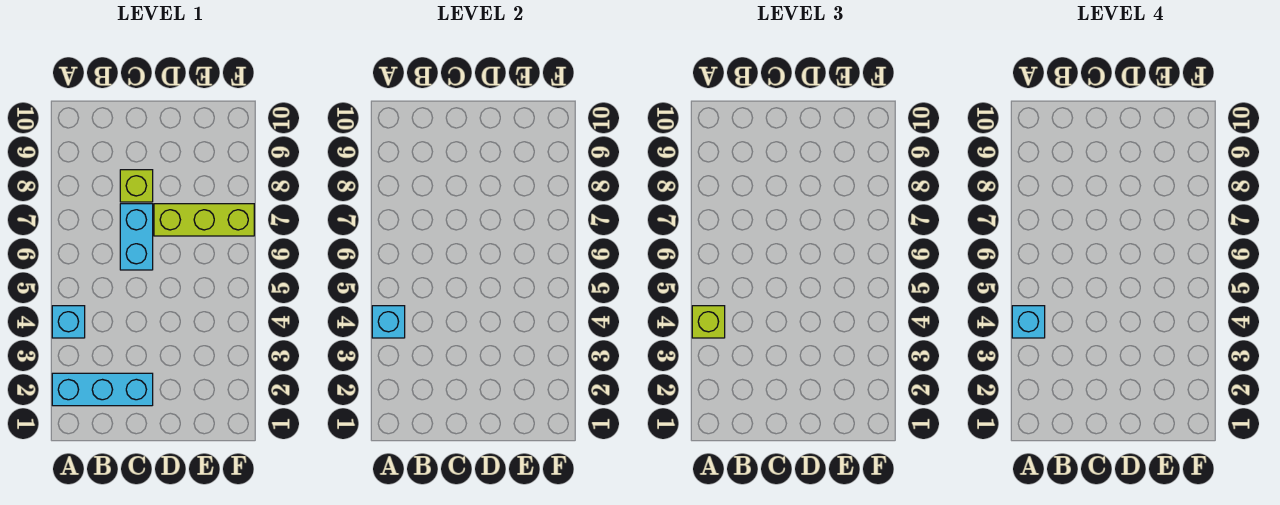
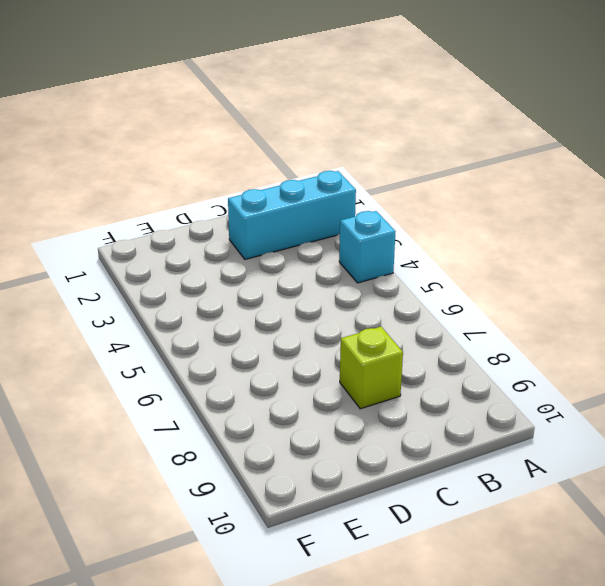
none -> cyan 1x2 brick [120,204,153,270]
none -> lime 1x3 brick [154,204,254,236]

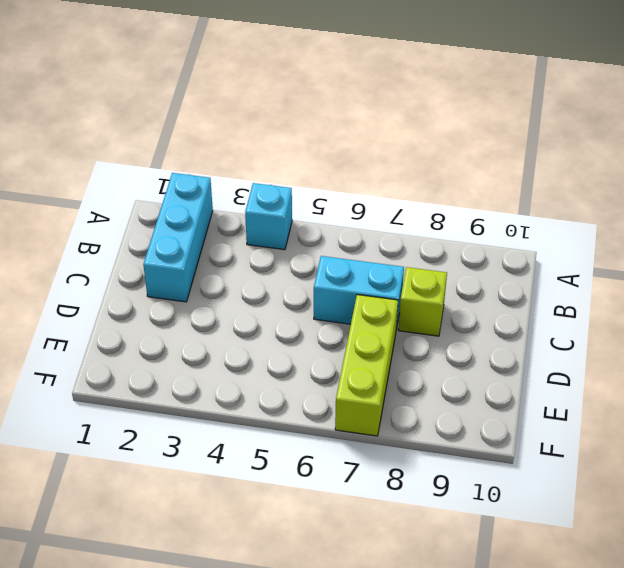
none -> cyan 1x1 brick [372,306,405,338]
none -> lime 1x1 brick [692,306,725,338]

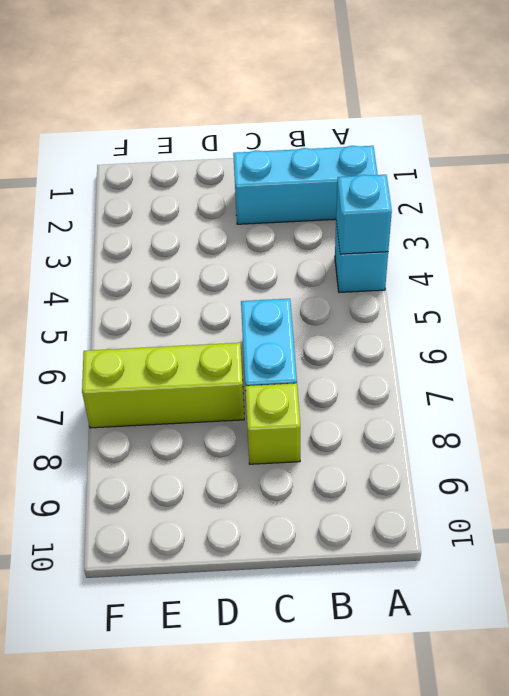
none -> lime 1x1 brick [692,306,725,338]
none -> cyan 1x1 brick [1012,306,1045,338]

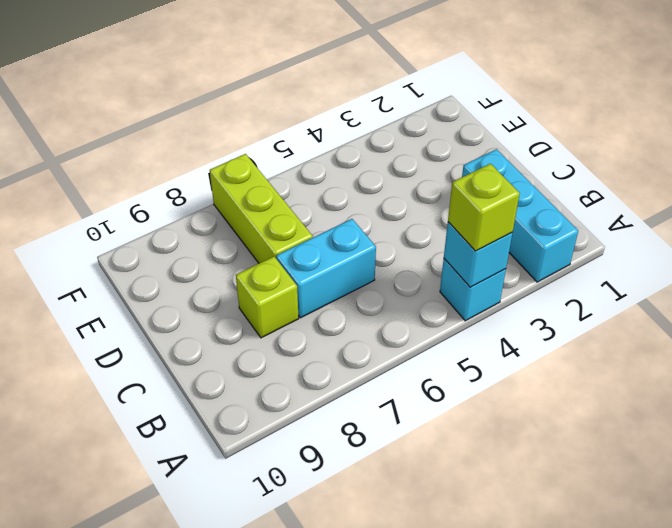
none -> cyan 1x1 brick [1012,306,1045,338]

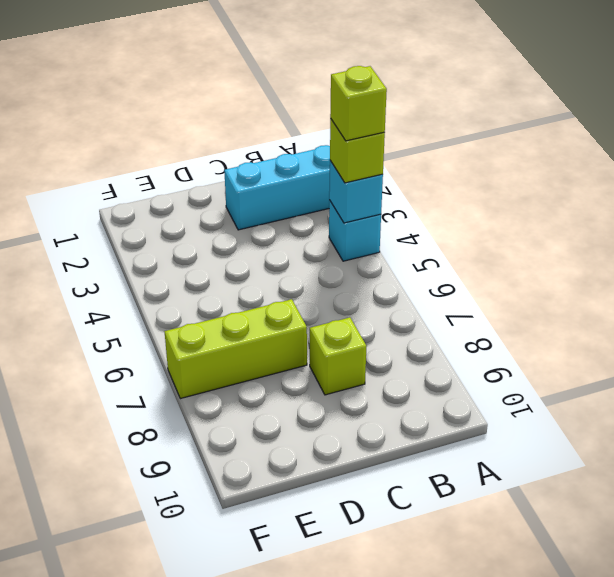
lime 1x1 brick [330,66,387,141] -> cyan 1x1 brick [1012,306,1045,338]
none -> cyan 1x2 brick [120,204,153,270]

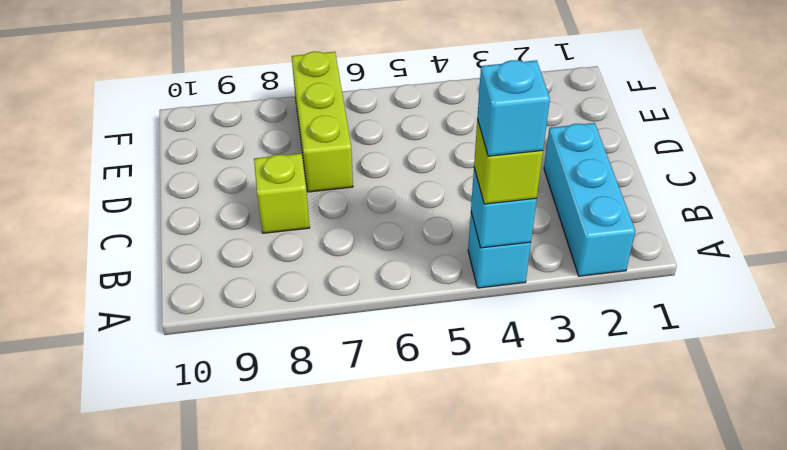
none -> cyan 1x2 brick [120,204,153,270]

